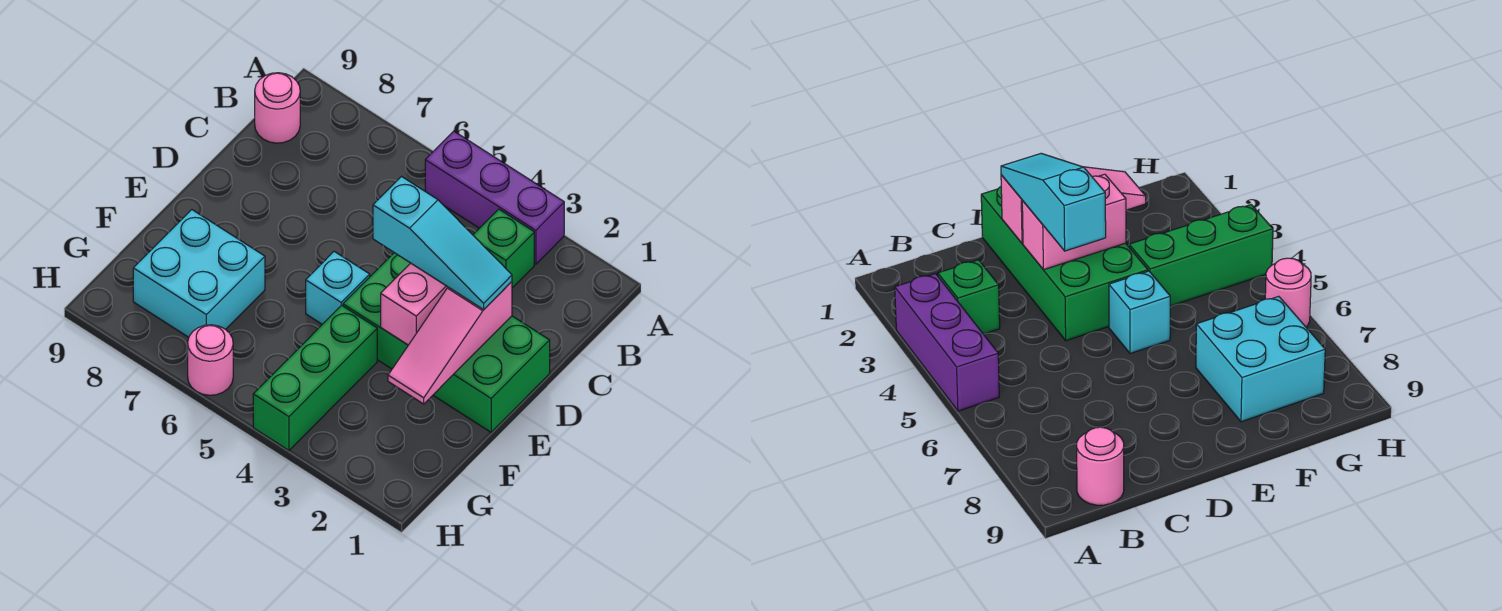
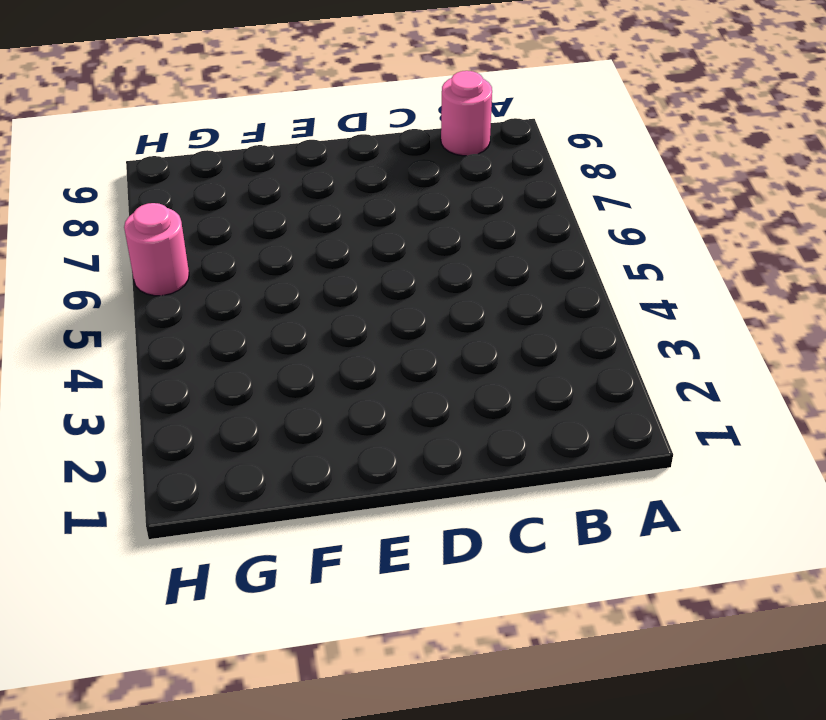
none -> purple 1x3 brick [425,131,564,264]
none -> green 1x1 brick [473,209,534,288]

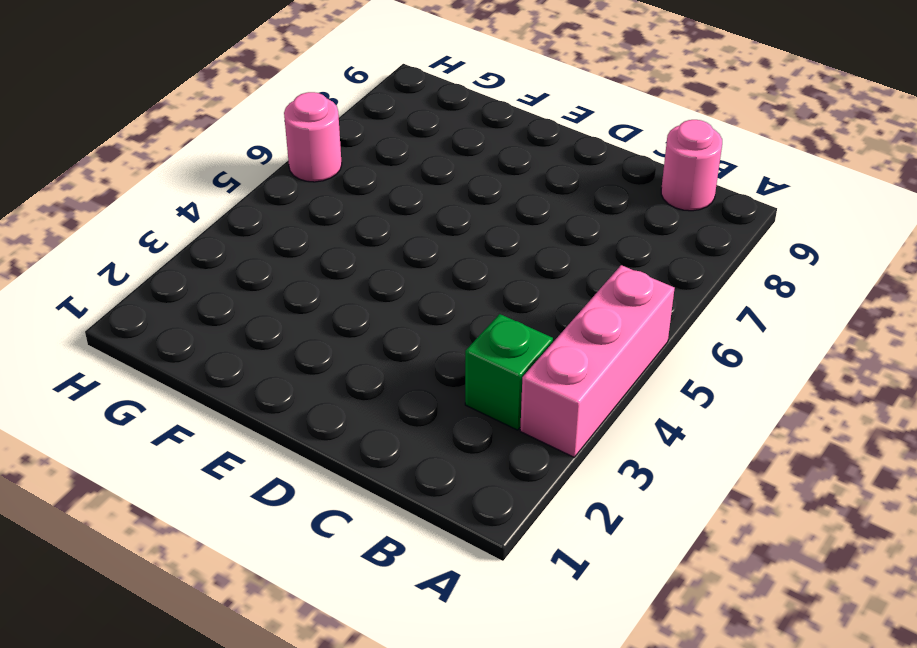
pink 1x3 brick [520,265,675,457] -> purple 1x3 brick [425,131,564,264]
none -> green 2x4 brick [343,253,550,432]
none -> cyan 1x1 brick [306,252,370,324]

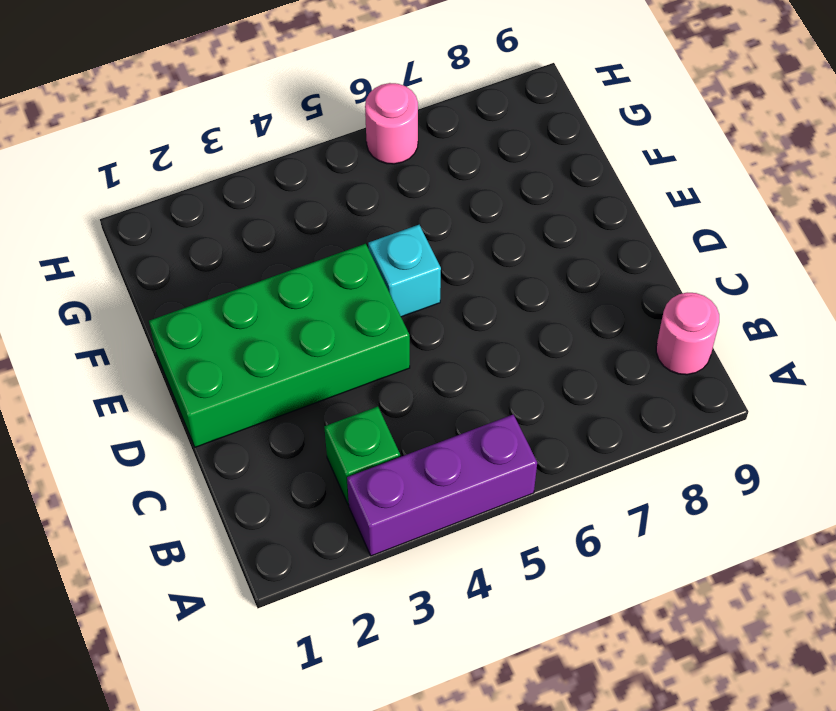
none -> green 1x3 brick [253,305,377,450]
none -> cyan 2x2 brick [133,210,265,337]

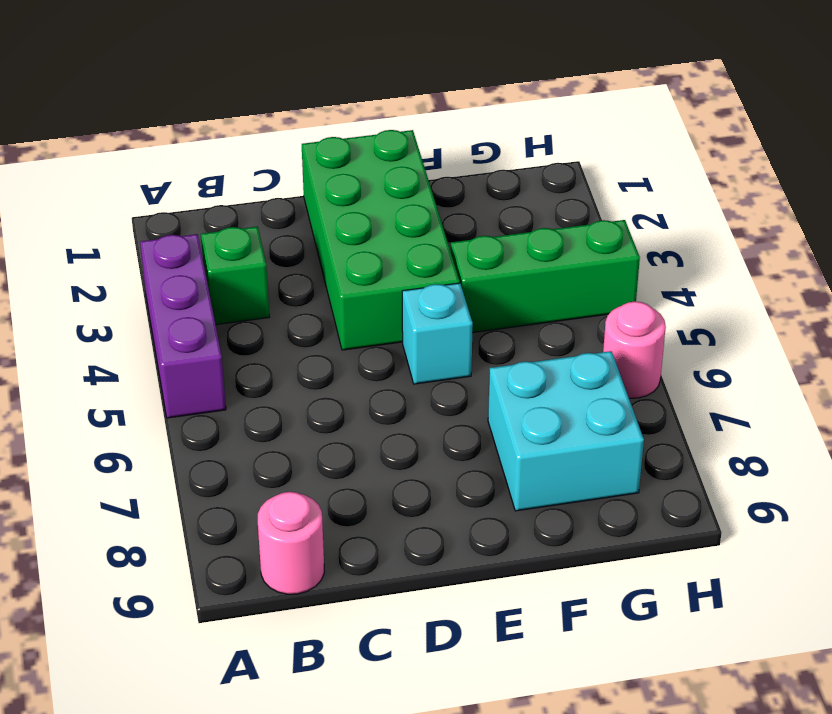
none -> pink 1x3 slope [388,282,512,404]
none -> pink 1x2 brick [381,263,448,345]

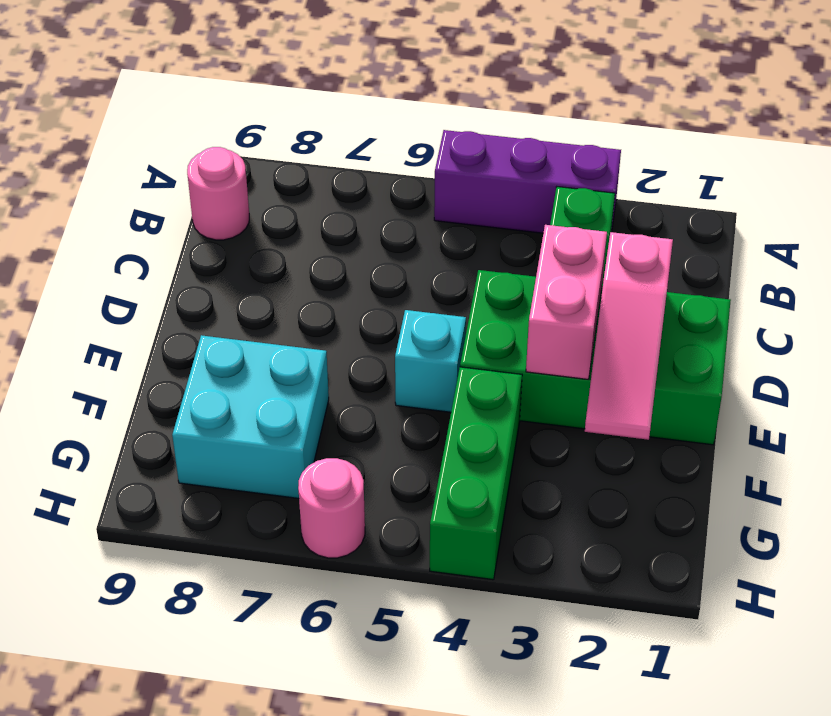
none -> cyan 1x3 slope [373,177,512,309]

